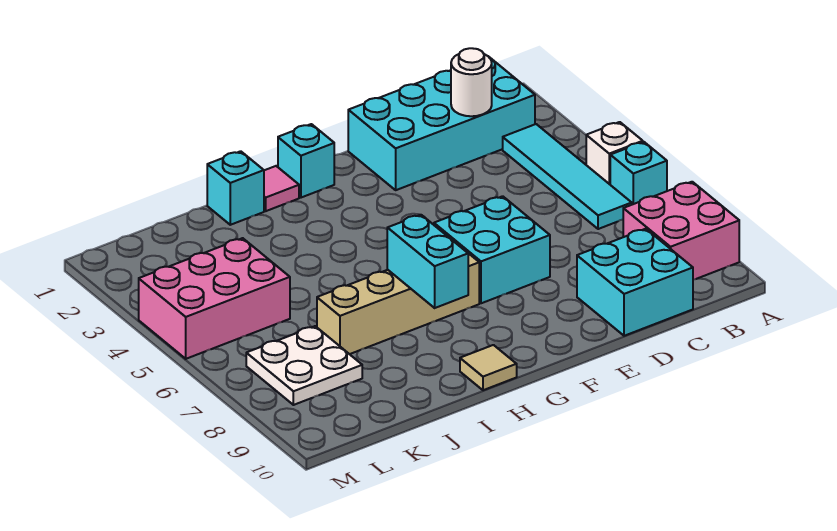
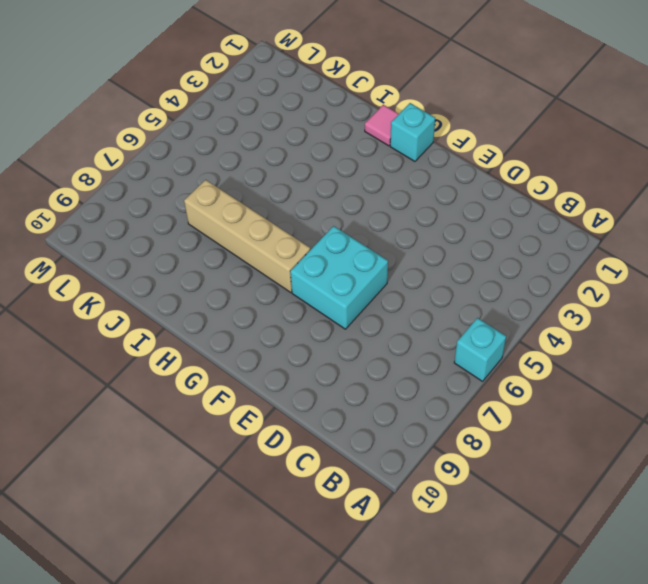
none -> white 1x1 brick [586,122,643,184]
none -> pink 2x2 brick [623,182,739,280]
none -> cyan 2x4 brick [348,56,535,190]

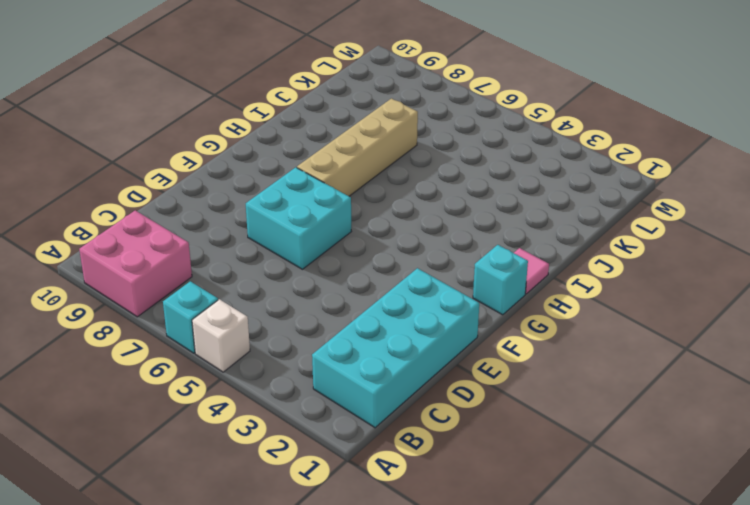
none -> cyan 1x4 tile [503,124,632,229]
none -> cyan 2x2 brick [577,229,693,336]
none -> tan 1x1 tile [460,345,517,390]

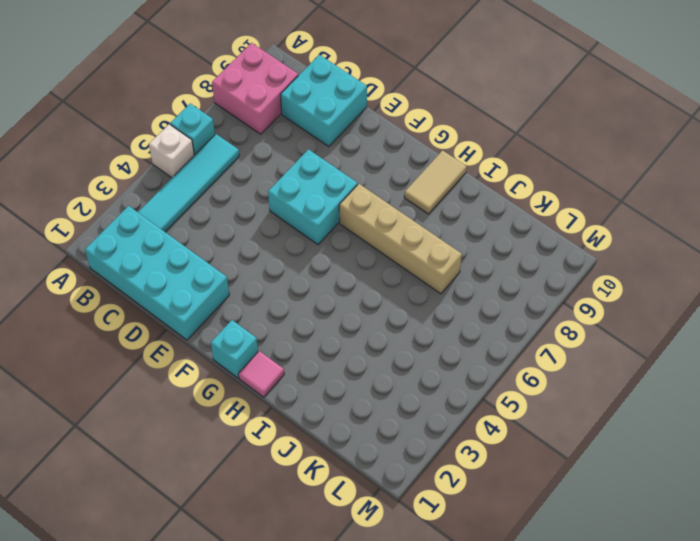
tan 1x2 tile [404,150,467,214] -> tan 1x1 tile [460,345,517,390]
none -> cyan 1x1 brick [207,151,264,225]
none -> pink 2x3 brick [139,238,290,359]
none -> white 2x2 plate [246,326,362,405]

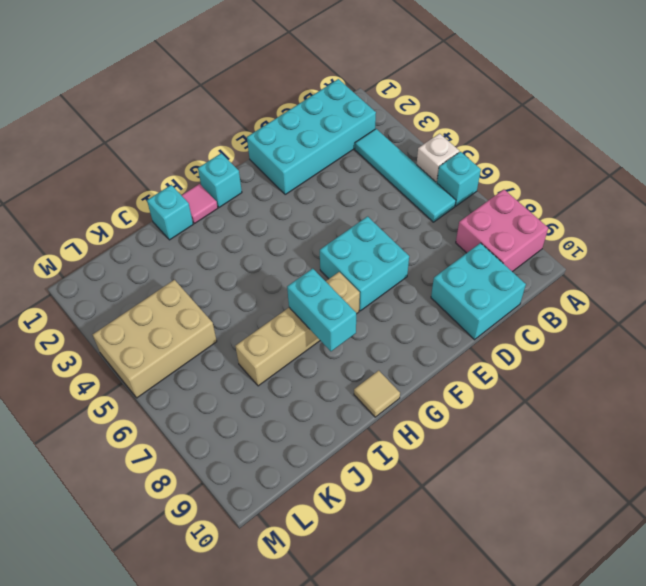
tan 2x3 brick [93,280,217,398] -> pink 2x3 brick [139,238,290,359]
none -> white 2x2 plate [246,326,362,405]
none -> white 1x1 round brick [451,48,492,116]

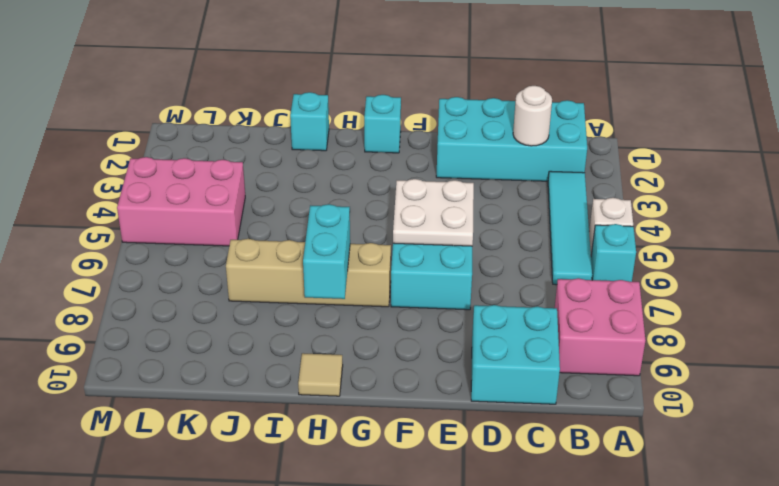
white 2x2 plate [393,179,474,246] -> white 2x2 plate moved to [246,326,362,405]
none -> pink 1x1 tile [264,166,299,211]

